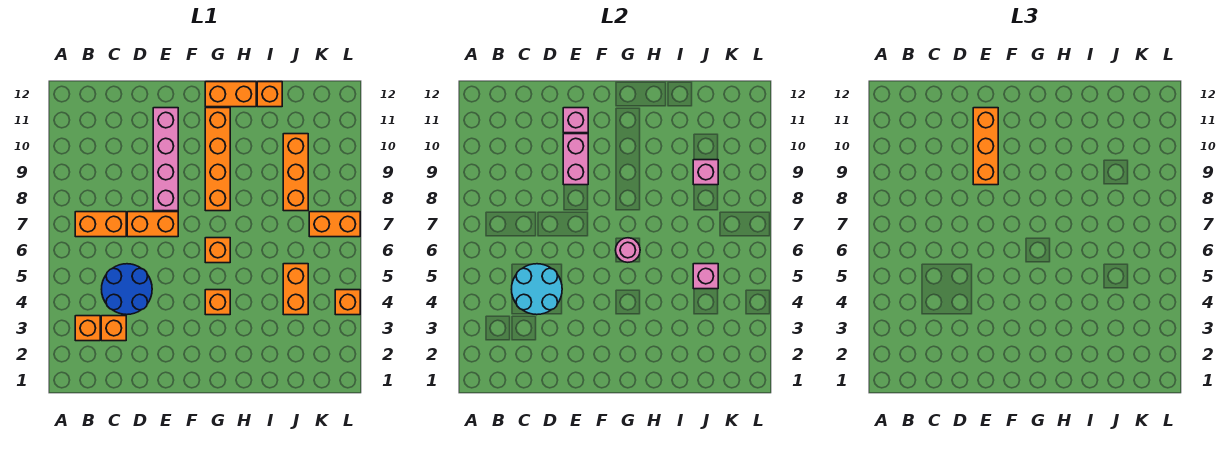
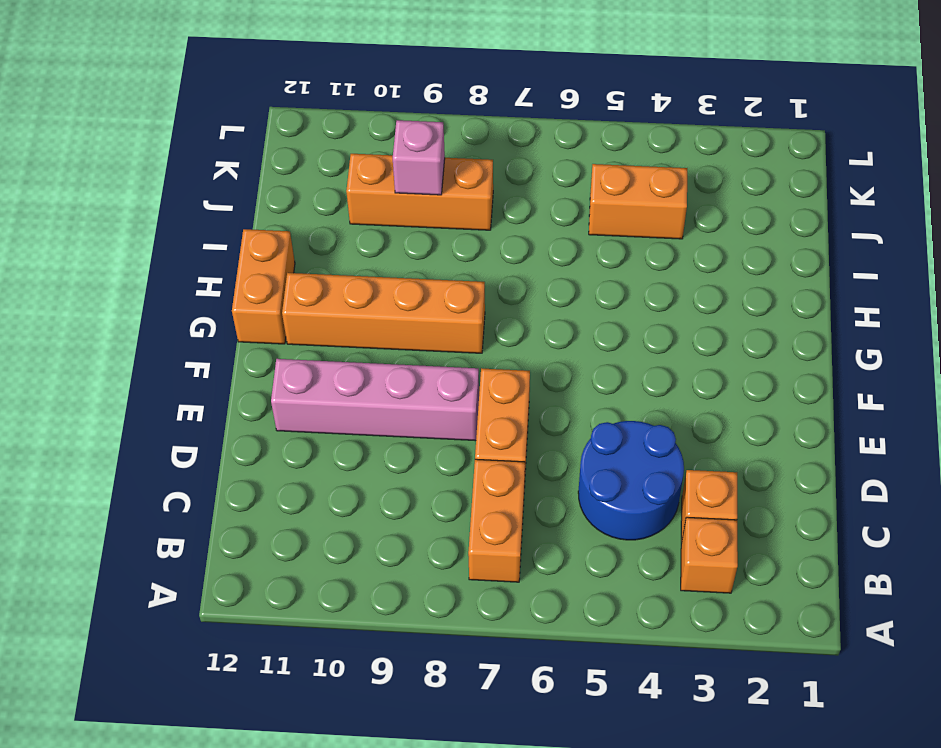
none -> orange 1x1 brick [205,290,230,315]
none -> orange 1x1 brick [205,238,230,263]
none -> orange 1x1 brick [257,82,282,107]

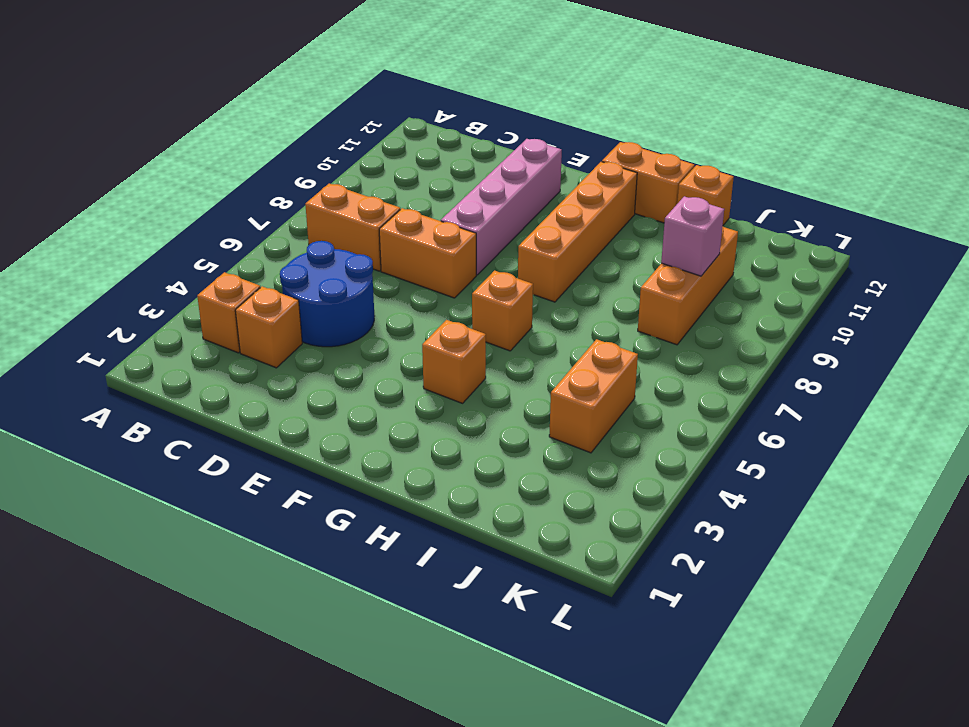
none -> orange 1x2 brick [309,212,360,237]
none -> orange 1x1 brick [335,290,360,315]
none -> cyan 2x2 round brick [512,264,562,315]

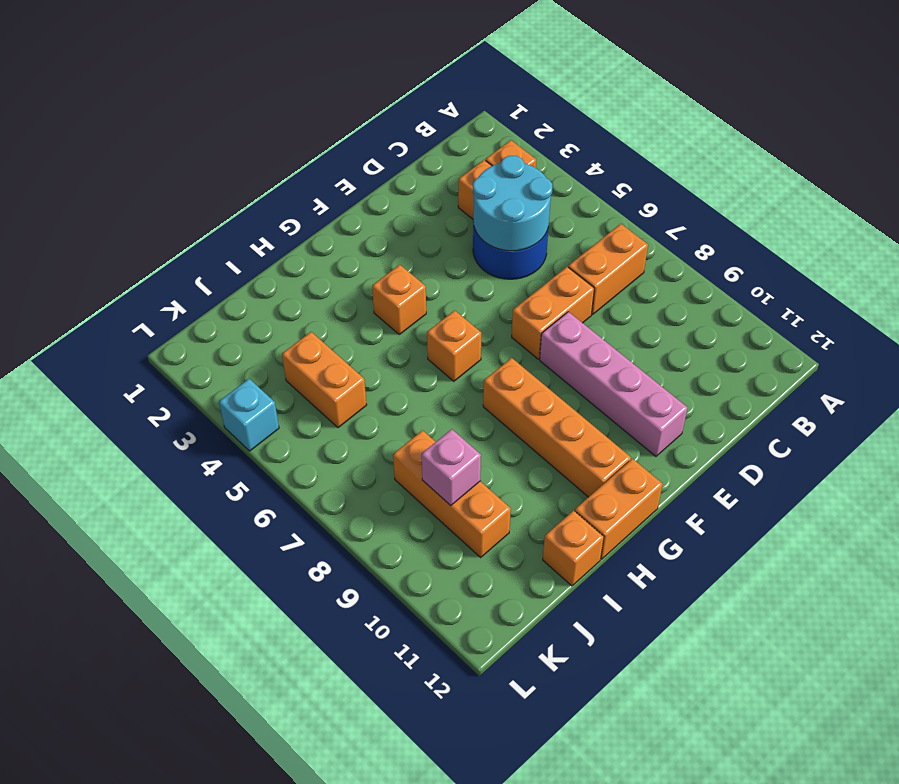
cyan 1x1 brick [219,379,279,451] -> orange 1x1 brick [335,290,360,315]
none -> orange 1x2 brick [309,212,360,237]
none -> pink 1x2 brick [563,134,588,185]
none -> pink 1x1 brick [563,108,588,133]

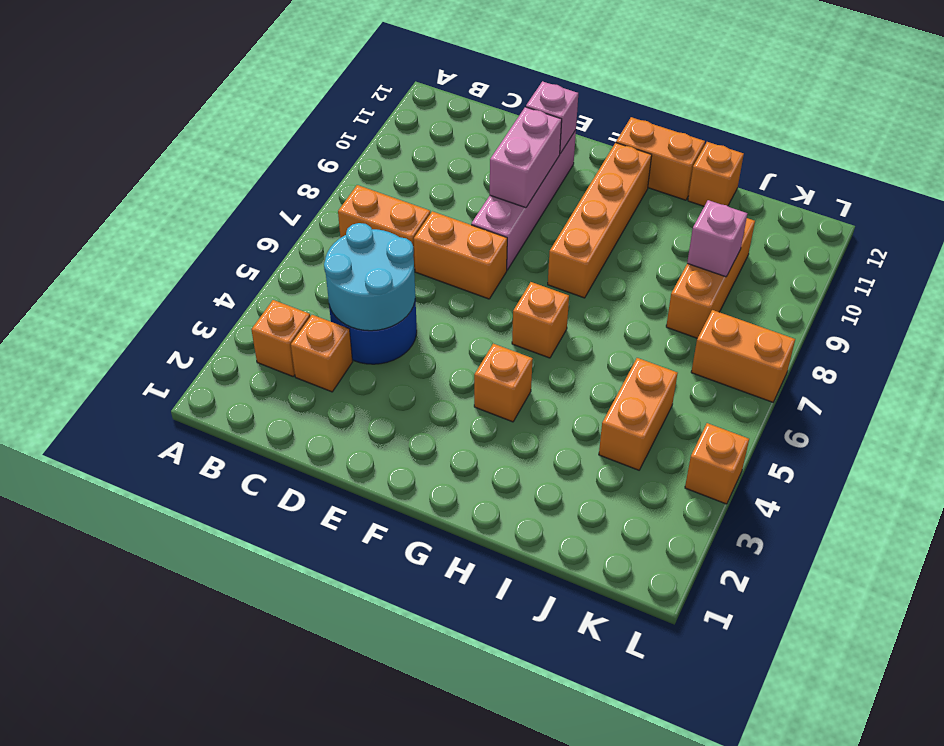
none -> pink 1x1 round brick [616,238,640,262]
none -> pink 1x1 brick [693,264,718,289]
none -> orange 1x3 brick [973,108,998,185]

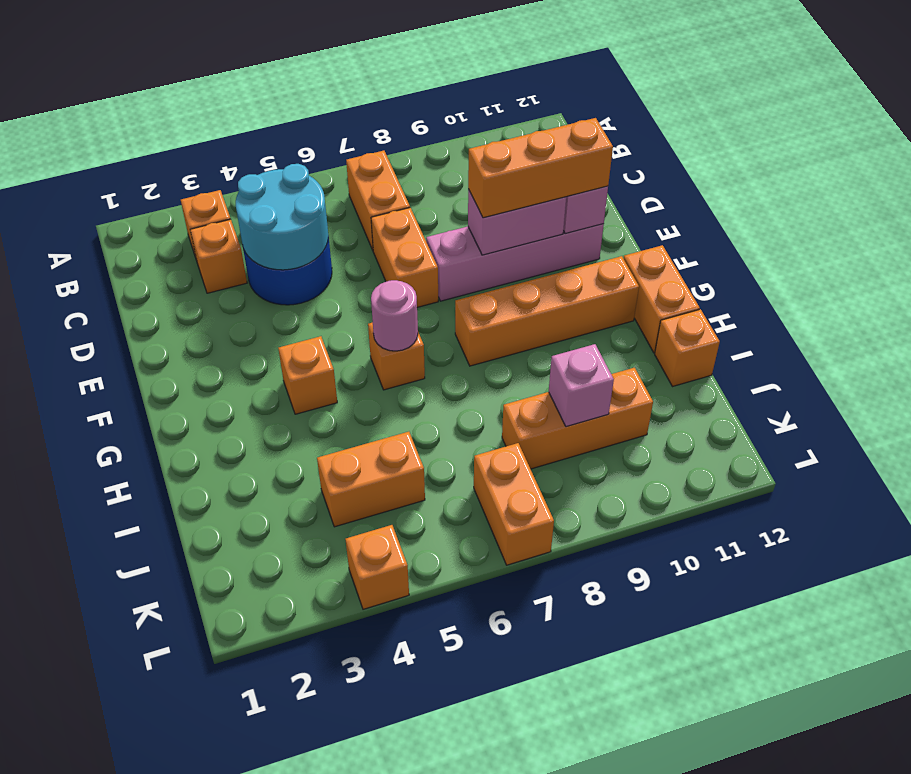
none -> pink 1x1 brick [693,264,718,289]

